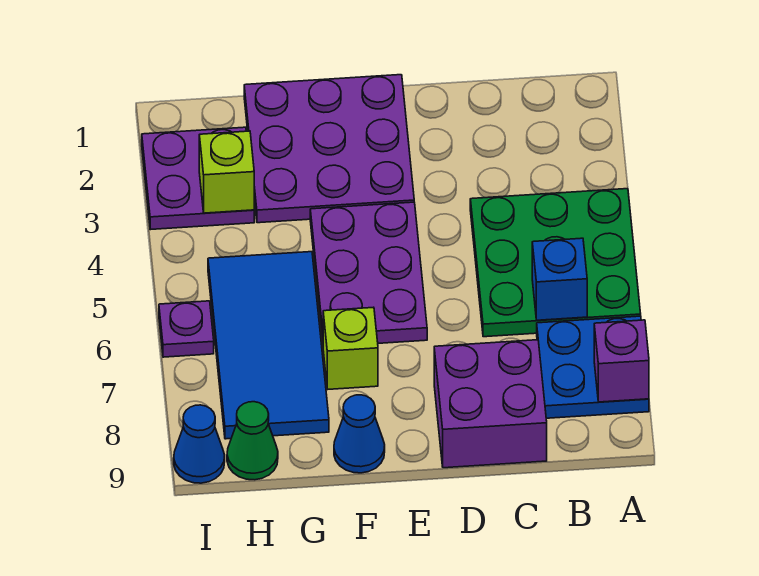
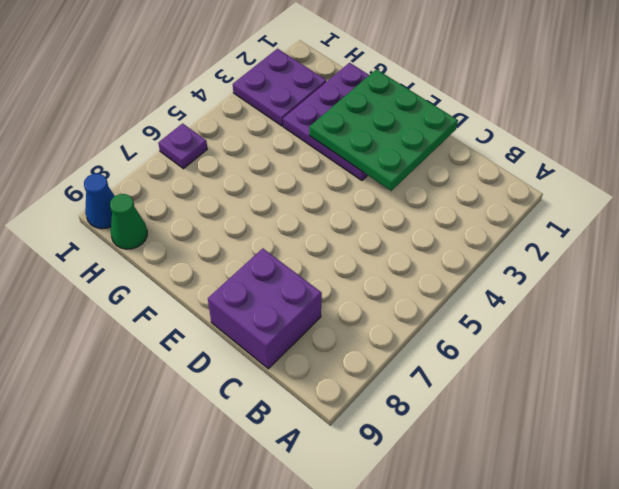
green 3x3 plate [309,69,458,191] -> green 3x3 plate moved to [470,189,641,337]
none -> blue 2x2 plate [537,316,649,418]
none -> purple 2x3 plate [310,202,427,343]
none -> lime 1x1 brick [323,307,378,389]

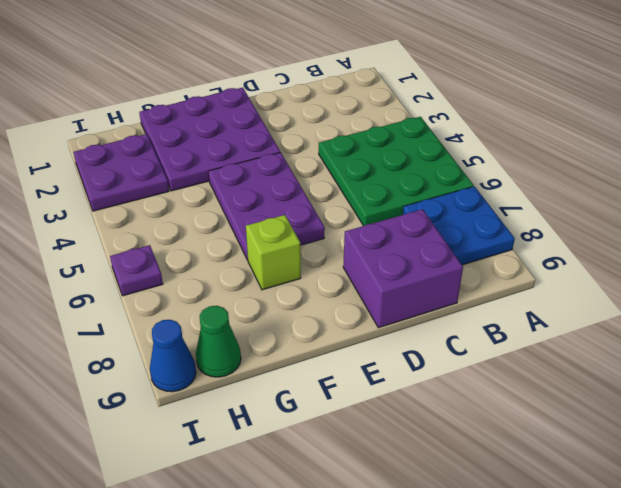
none -> blue 1x1 cone [334,395,385,473]
none -> blue 2x4 tile [208,252,329,439]
none -> purple 1x1 brick [594,320,649,402]

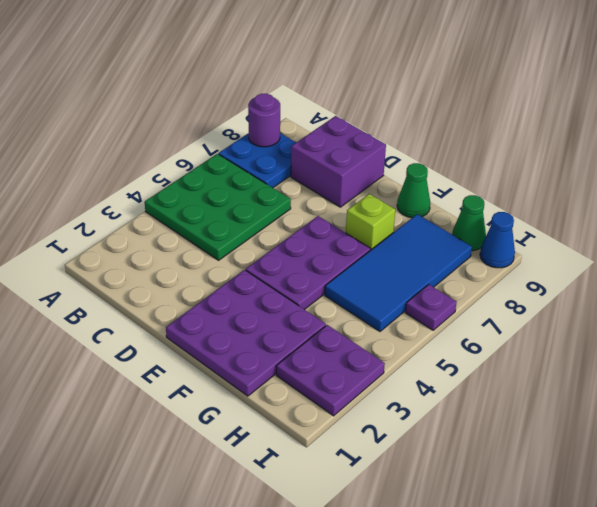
purple 1x1 round brick [248,94,280,147] -> purple 1x1 brick [594,320,649,402]
green 1x1 cone [397,163,430,218] -> blue 1x1 cone [334,395,385,473]
none -> blue 1x1 brick [532,238,587,320]
none -> lime 1x1 brick [199,131,254,213]

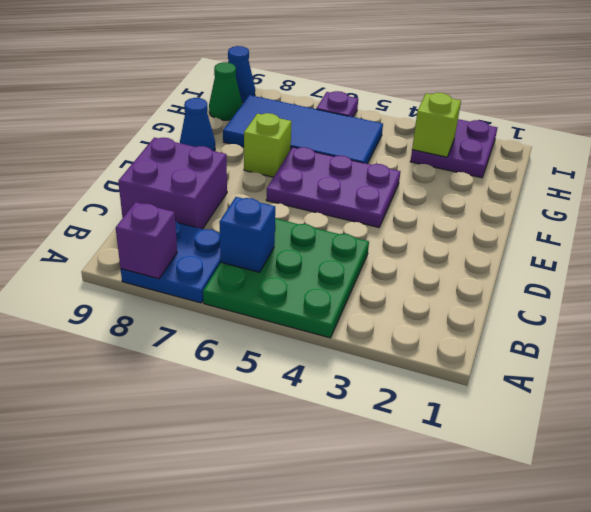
none -> purple 3x3 plate [244,75,414,223]

